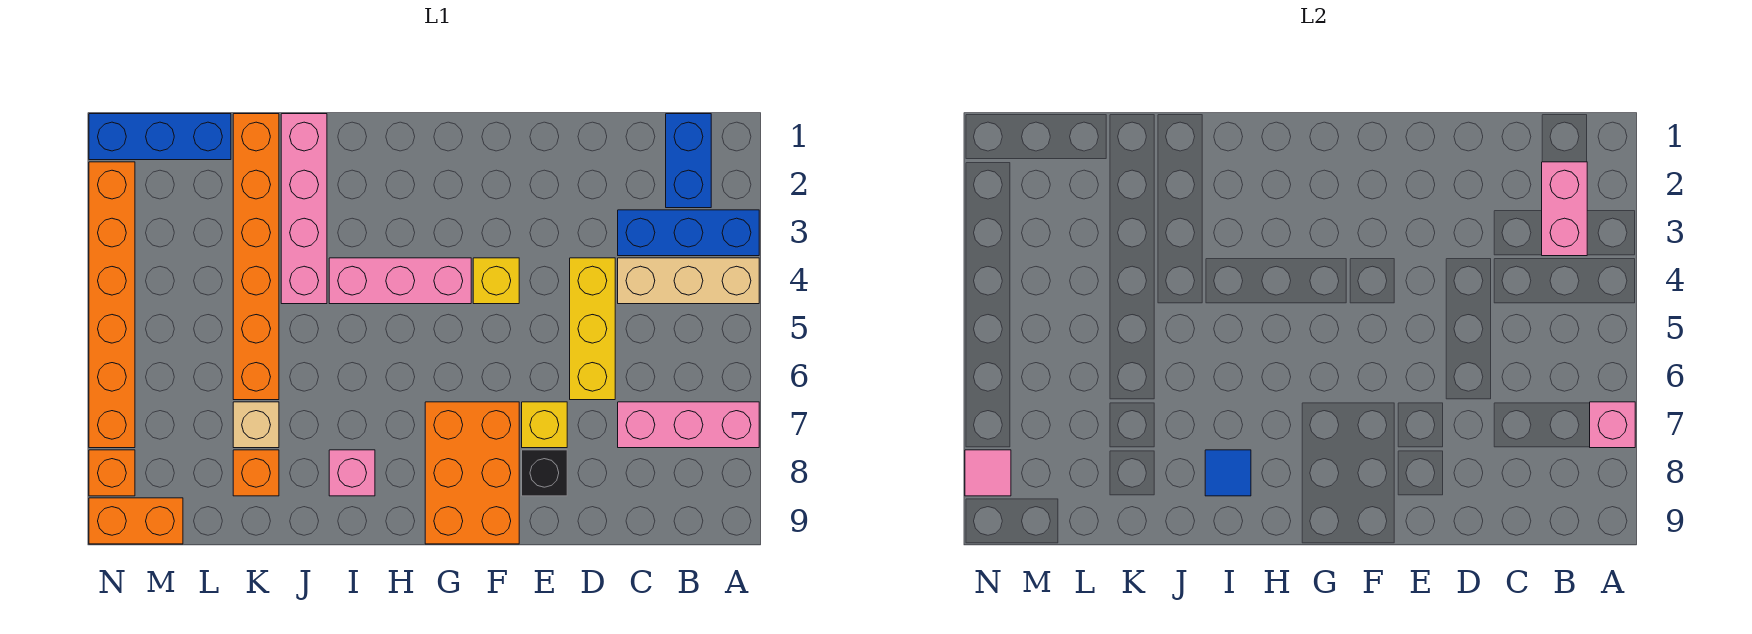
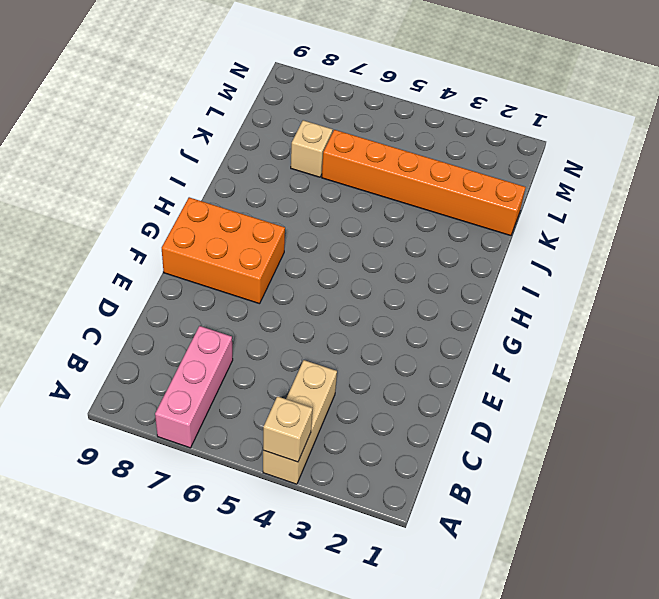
tan 1x1 brick [263,396,313,462] -> none
none -> blue 1x3 brick [618,210,759,256]
none -> blue 1x2 brick [666,114,711,208]
none -> yellow 1x3 brick [570,258,615,400]

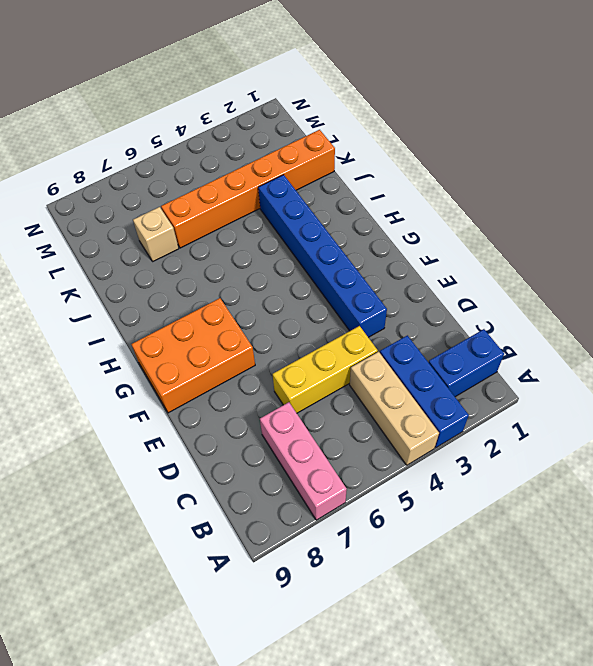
blue 1x6 brick [258,175,387,337] -> pink 1x4 brick [281,114,327,304]
none -> yellow 1x1 brick [522,402,567,448]
none -> black 1x1 brick [522,450,567,496]
none -> yellow 1x1 brick [473,258,519,304]

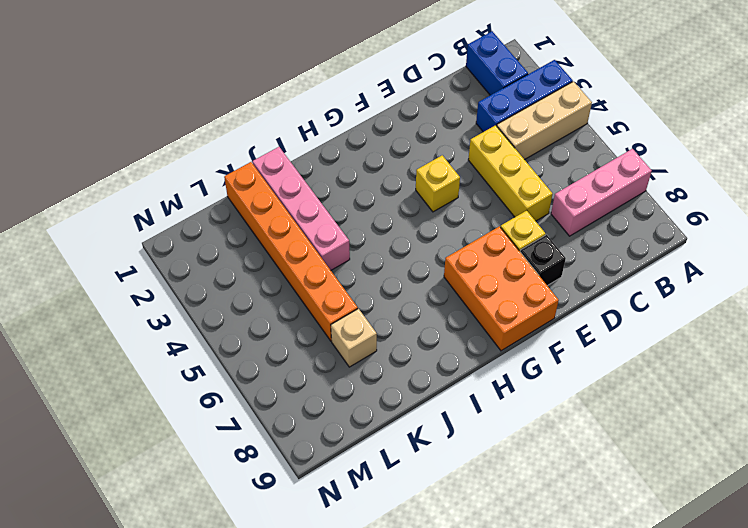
none -> pink 1x3 brick [329,258,471,304]
none -> pink 1x1 brick [329,450,375,496]
none -> orange 1x1 brick [233,450,279,496]

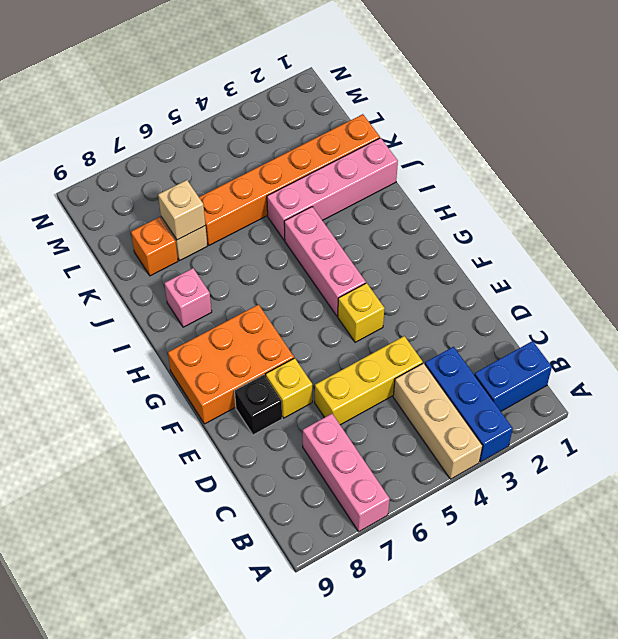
tan 1x1 brick [158,180,205,240] -> none
none -> blue 1x3 brick [89,114,231,160]
none -> orange 1x2 brick [89,498,183,544]
none -> orange 1x6 brick [89,162,135,448]

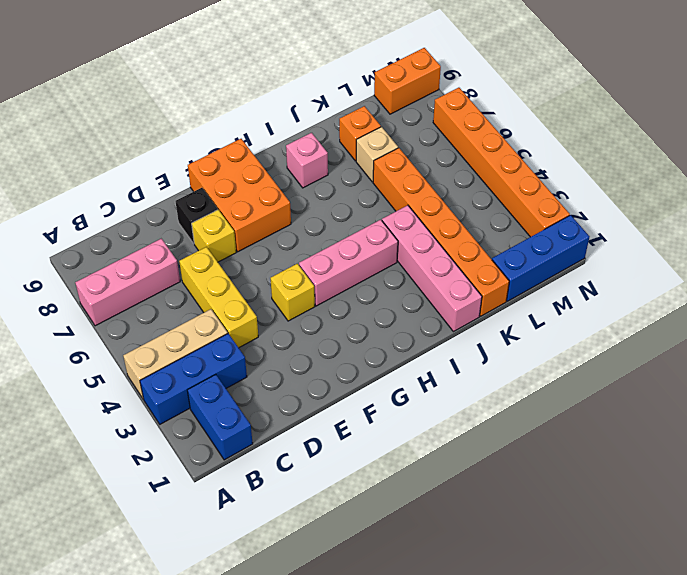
none -> orange 1x1 brick [89,450,135,496]
none -> pink 1x1 brick [1590,402,1635,448]
none -> pink 1x2 brick [1542,162,1587,256]

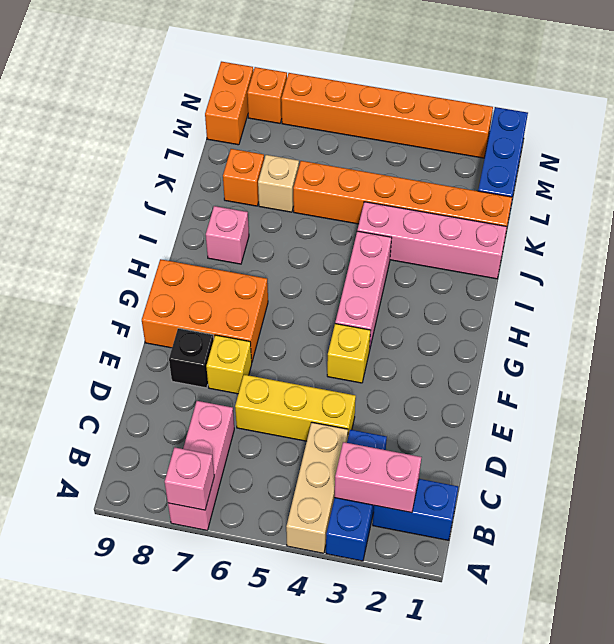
none -> blue 1x1 tile [1205,450,1251,496]
none -> pink 1x1 tile [965,450,1011,496]

